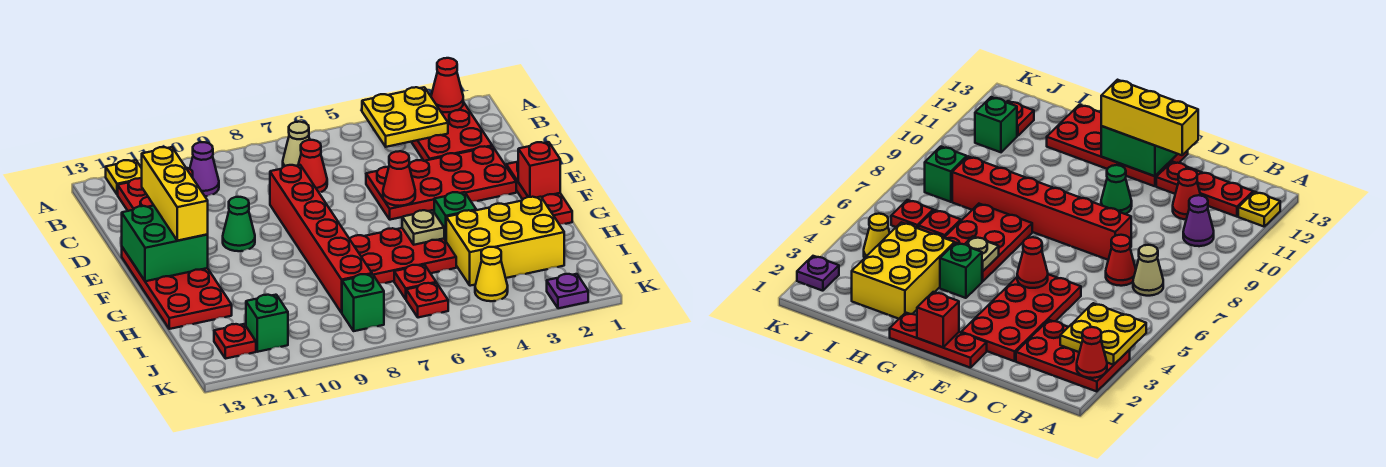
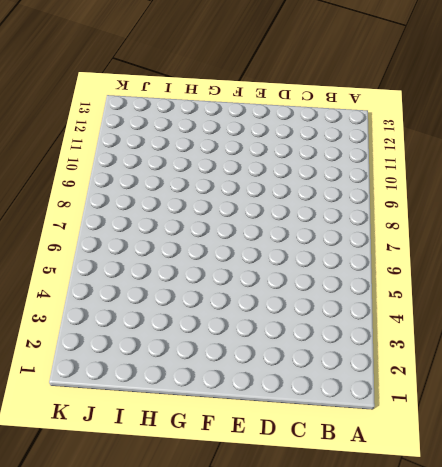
none -> red 2x3 plate [412,102,492,161]
none -> yellow 1x1 plate [106,160,142,195]
none -> tan 1x1 cone [283,122,310,167]

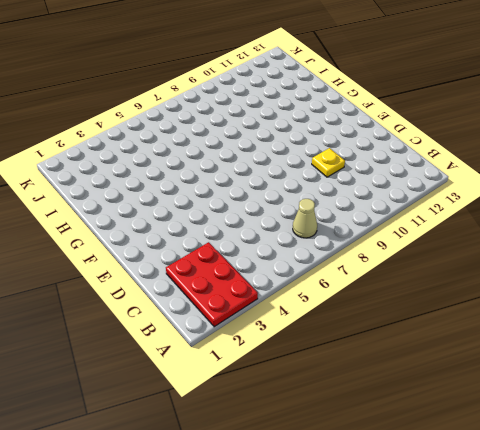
yellow 1x1 plate [312,148,345,177] -> yellow 1x1 plate moved to [106,160,142,195]
none -> purple 1x1 cone [190,142,219,196]
none -> red 1x3 plate [118,178,154,211]
none -> red 1x1 cone [298,140,327,192]

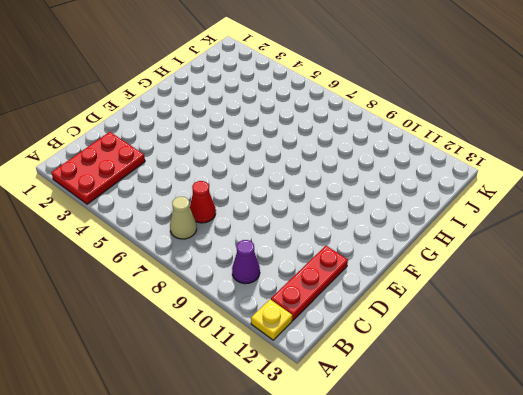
none -> red 1x1 cone [1173,169,1201,219]
none -> red 2x4 plate [366,146,516,220]
none -> red 1x6 brick [270,165,372,313]

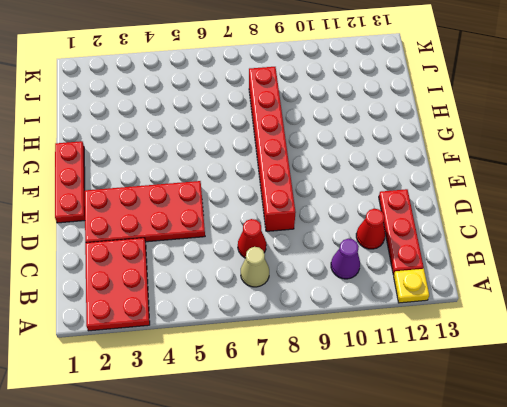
none -> green 1x1 cone [223,197,255,251]
none -> red 2x4 plate [122,247,232,329]
none -> green 1x1 brick [434,192,476,241]

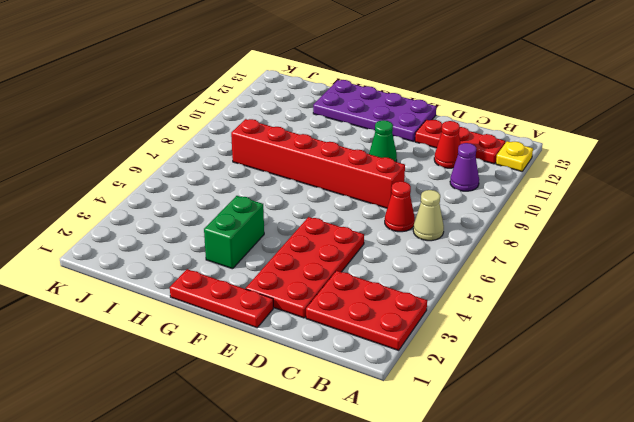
purple 2x4 plate [313,80,436,142] -> red 2x4 plate [122,247,232,329]
green 1x2 brick [204,196,264,269] -> green 1x1 brick [434,192,476,241]
none -> red 2x3 plate [350,228,456,283]
none -> yellow 2x3 brick [446,197,564,286]
none -> red 1x1 plate [394,265,436,299]

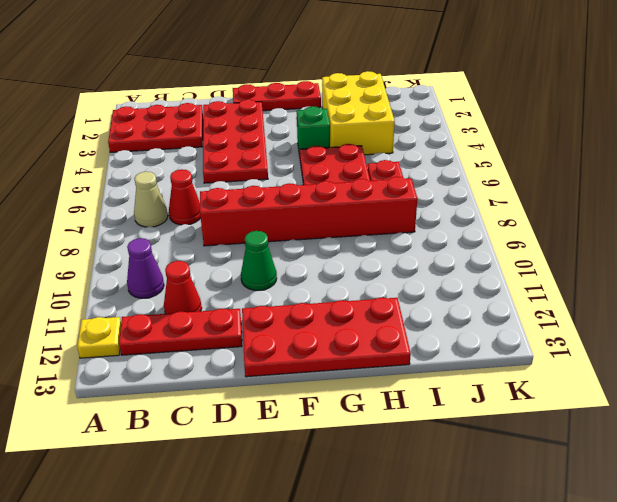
none -> yellow 1x1 cone [475,247,508,301]
none -> red 1x1 plate [406,283,448,318]
none -> green 1x1 brick [342,274,384,331]

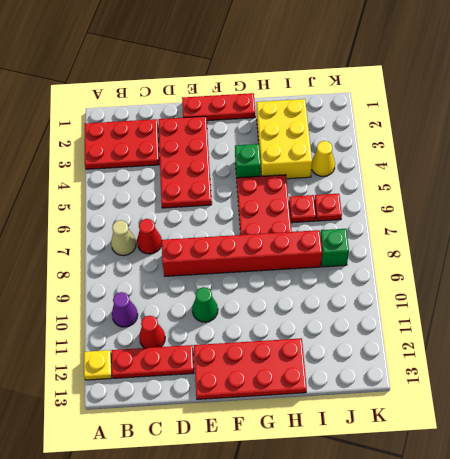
none -> green 1x1 brick [246,295,288,352]
none -> red 1x1 plate [214,324,256,359]
none -> purple 1x1 plate [547,274,588,308]

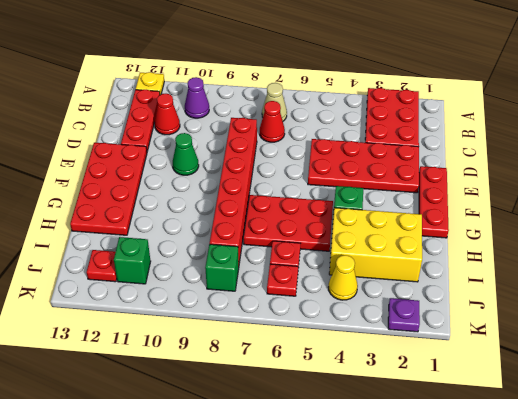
none -> red 1x1 cone [431,58,463,112]
none -> yellow 2x2 plate [362,87,448,147]
none -> red 1x1 cone [383,151,415,206]

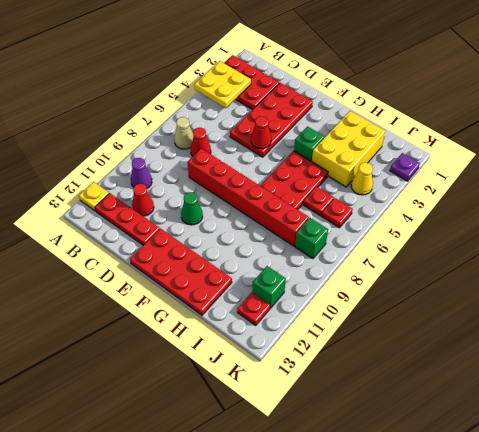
none -> red 1x3 plate [506,162,572,224]
none -> red 1x1 cone [431,58,463,112]
none -> green 2x2 brick [122,206,208,281]

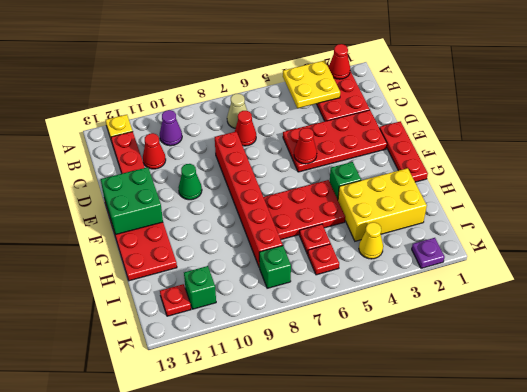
none -> red 1x1 brick [518,142,560,198]
none -> tan 1x1 plate [402,210,444,245]
none -> yellow 1x3 brick [142,147,208,241]

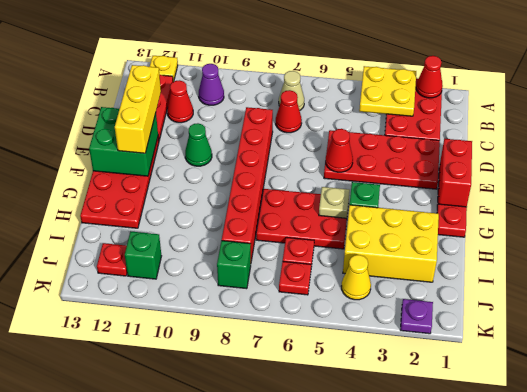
red 1x2 brick [439,139,472,207] -> red 1x1 brick [518,142,560,198]

